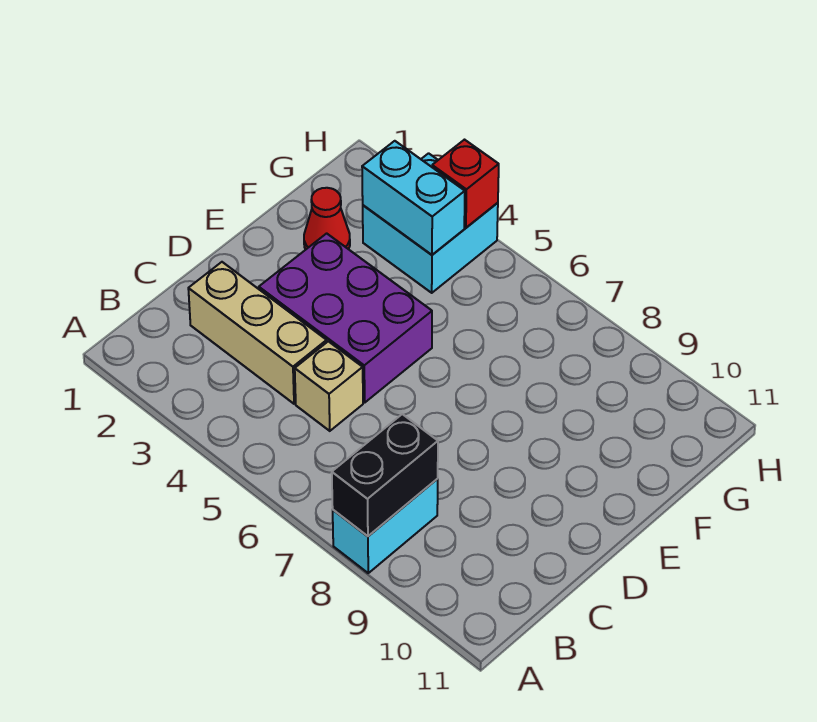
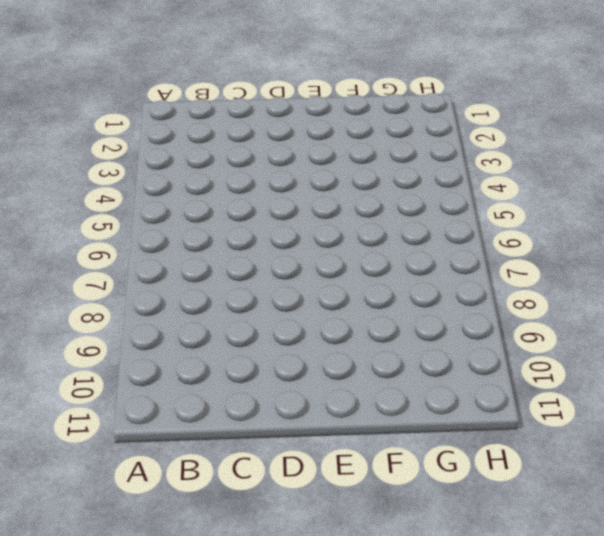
none -> cyan 1x2 brick [333,479,438,573]
none -> tan 1x3 brick [188,262,327,404]

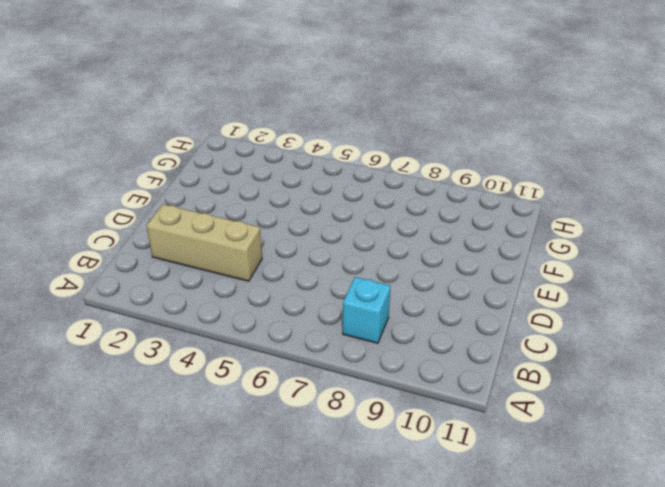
cyan 1x1 brick [343,277,390,343] -> cyan 1x2 brick [333,479,438,573]
none -> tan 1x1 brick [295,341,363,431]
none -> purple 2x3 brick [259,233,432,402]

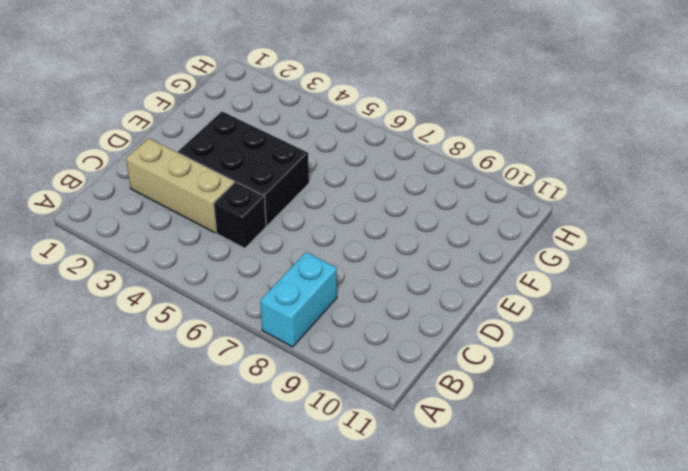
black 1x1 brick [214,182,266,248] -> tan 1x1 brick [295,341,363,431]
black 2x3 brick [178,112,309,225] -> purple 2x3 brick [259,233,432,402]
none -> red 1x1 cone [304,188,350,249]
none -> cyan 2x2 brick [363,153,498,293]

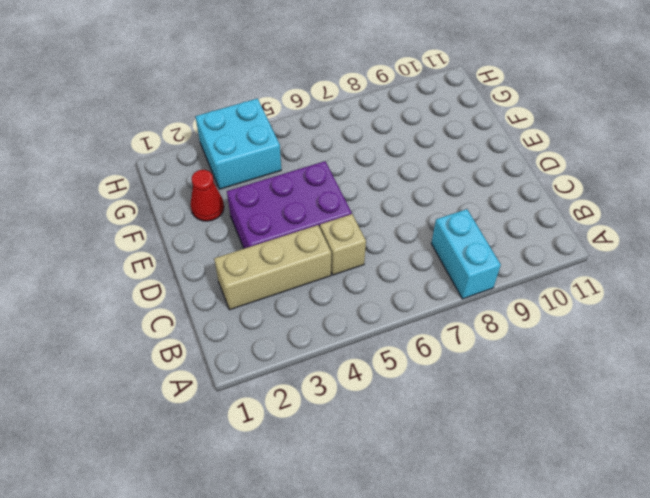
none -> black 1x2 brick [332,414,438,536]
none -> cyan 1x2 brick [362,141,465,255]

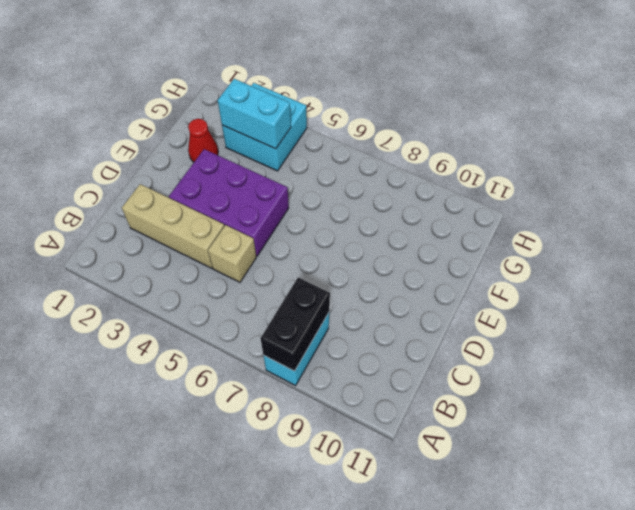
none -> red 1x1 brick [432,140,499,228]

